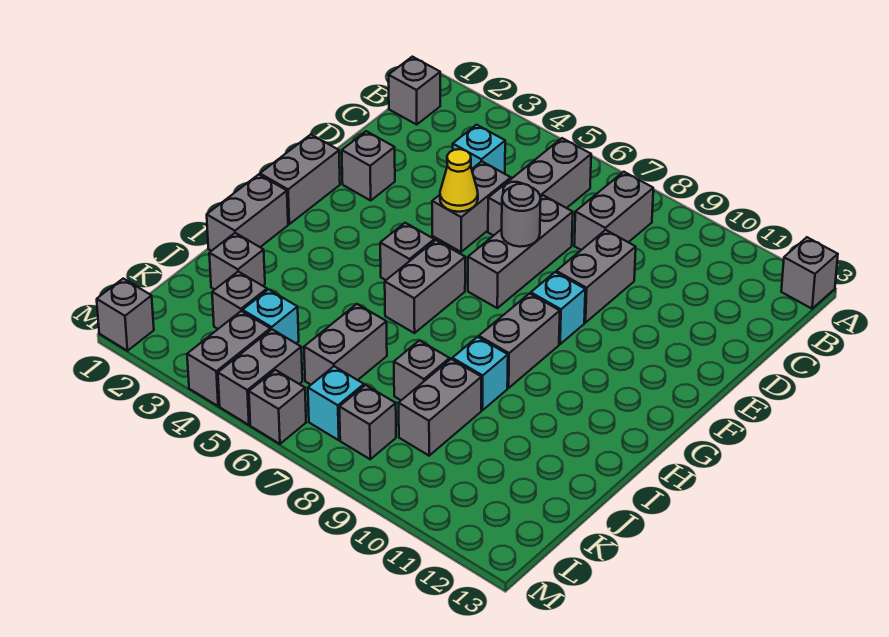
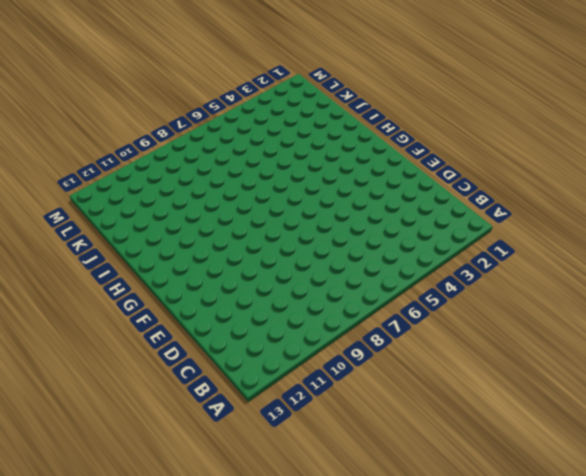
none -> grey 1x1 brick [781,237,838,309]
none -> grey 1x1 brick [389,57,440,124]
none -> grey 1x3 brick [488,138,591,236]
none -> grey 1x2 brick [574,172,653,250]

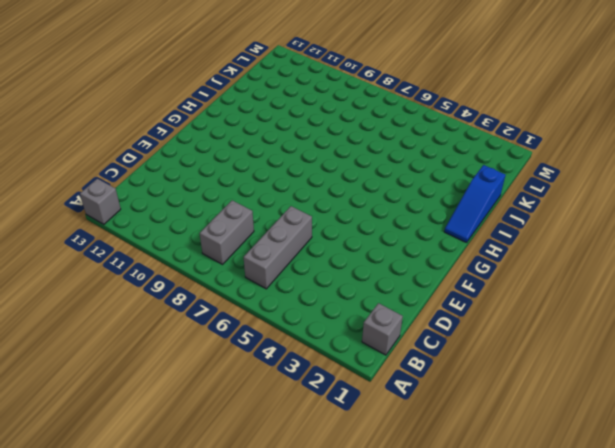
blue 1x3 slope [444,165,505,243] -> grey 1x2 brick [207,174,288,251]
none -> cyan 1x1 brick [453,125,505,174]
none -> grey 1x2 brick [432,161,511,252]
none -> grey 1x3 brick [468,195,573,308]
none -> grey 1x2 brick [556,230,636,323]

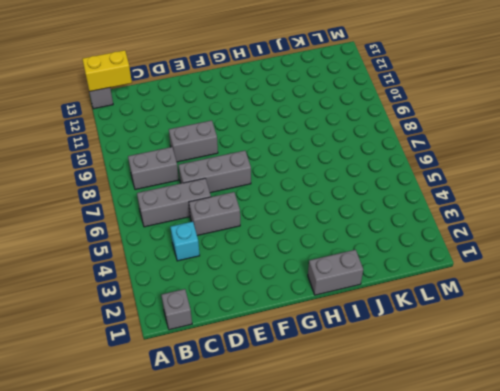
yellow 1x2 brick [82,50,132,92] -> none
none -> grey 1x1 brick [342,131,395,200]
none -> grey 1x2 brick [260,135,340,224]
none -> cyan 1x1 brick [531,272,585,344]
none -> grey 1x1 brick [380,223,434,280]

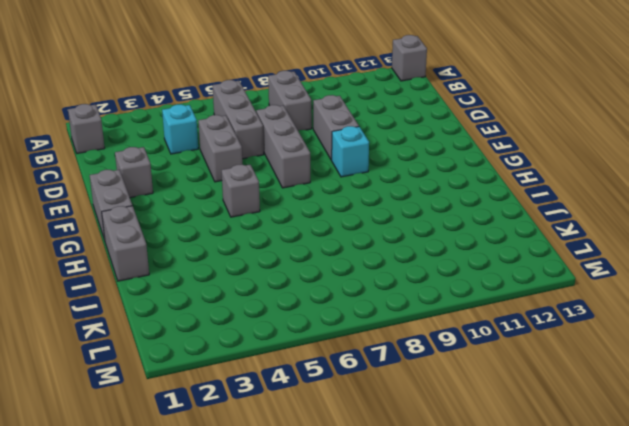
none -> grey 1x2 brick [385,240,465,333]
none -> grey 1x2 brick [479,293,560,388]
none -> cyan 1x1 brick [452,337,508,410]
none -> grey 1x1 brick [209,233,265,290]

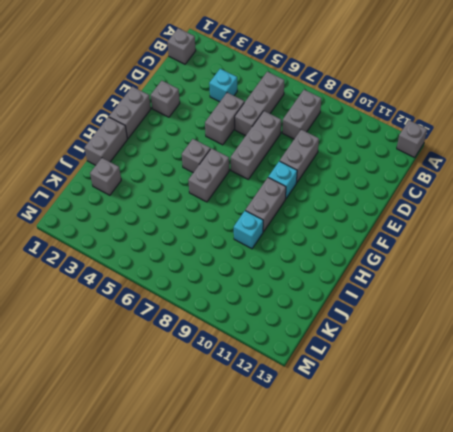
none -> grey 1x2 brick [304,304,387,385]
none -> grey 1x1 brick [394,340,450,400]
none -> grey 1x2 brick [399,359,481,456]
none -> grey 1x1 brick [212,272,267,329]

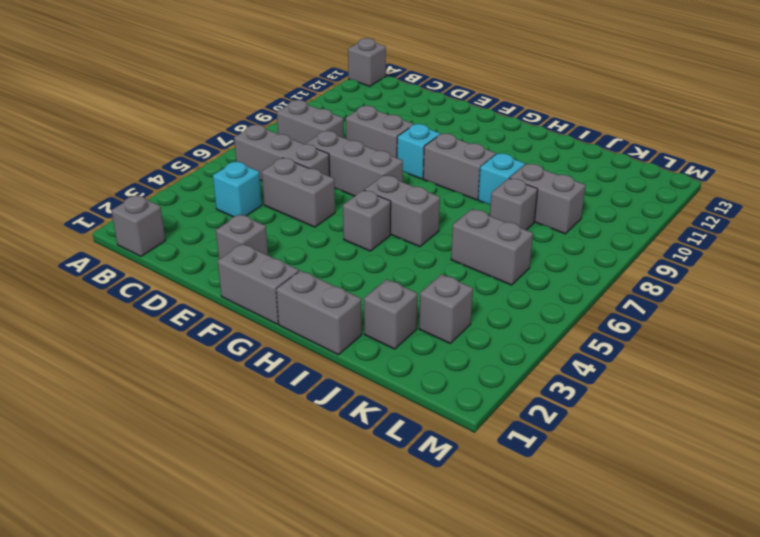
none -> cyan 1x1 brick [243,290,299,343]
none -> grey 1x2 brick [187,311,270,406]
none -> grey 1x2 brick [218,329,302,425]
none -> cyan 1x1 brick [308,366,364,440]

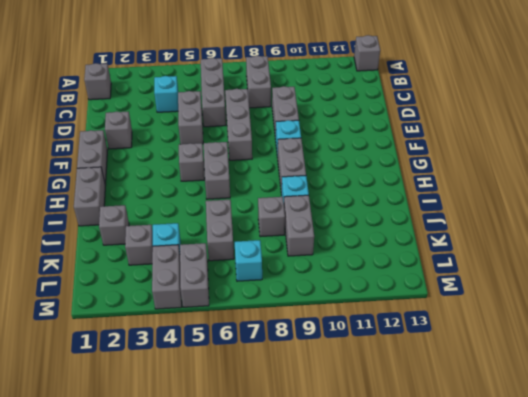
none -> grey 1x1 brick [339,385,396,459]
none -> grey 1x1 brick [97,279,154,351]
none -> grey 1x1 brick [249,370,306,444]
none -> yellow 1x1 cone [440,149,478,212]

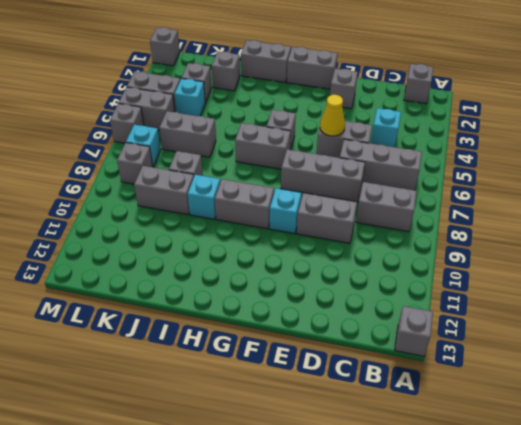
none -> grey 1x1 round brick [502,184,541,247]

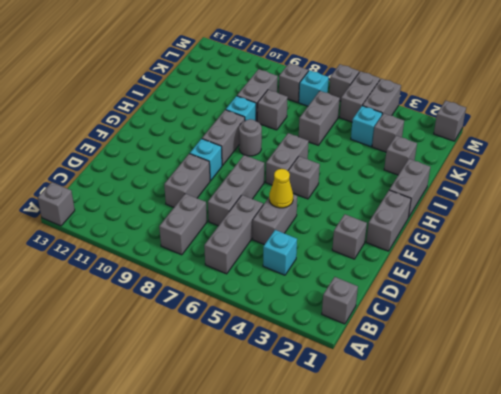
grey 1x1 round brick [239,119,262,156] -> grey 1x1 round brick moved to [502,184,541,247]

